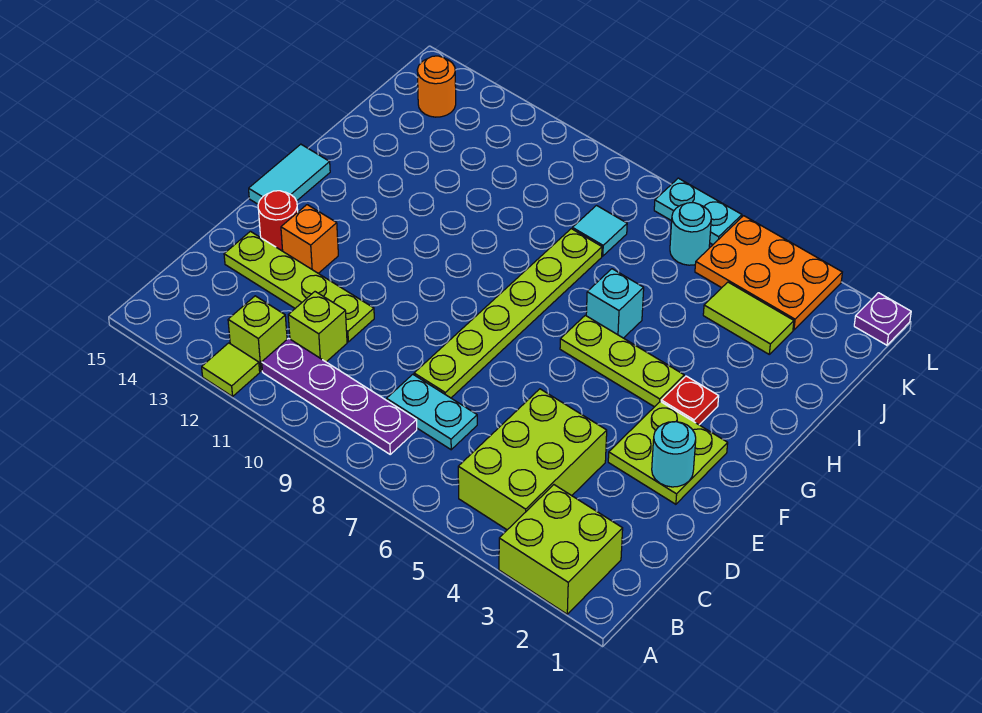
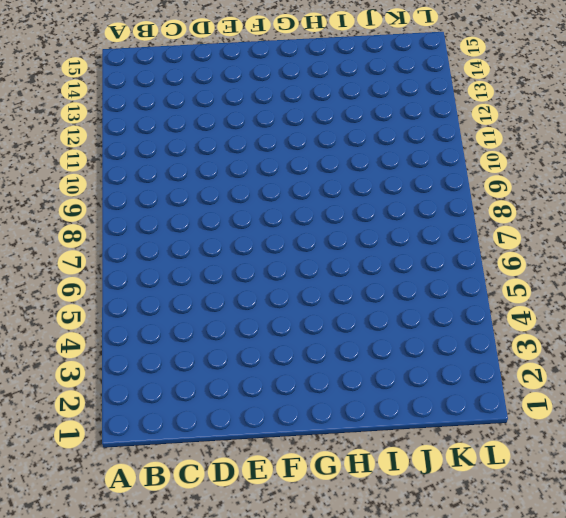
none -> lime 2x2 brick [499,485,623,614]
none -> lime 1x1 tile [202,343,260,396]
none -> lime 2x3 brick [458,389,607,530]

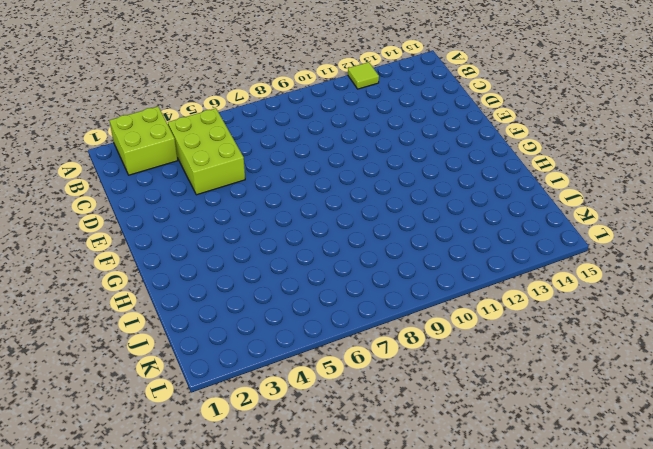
none -> purple 1x4 plate [262,338,417,454]
none -> lime 1x1 brick [228,296,287,371]
none -> cyan 1x2 plate [387,374,477,450]

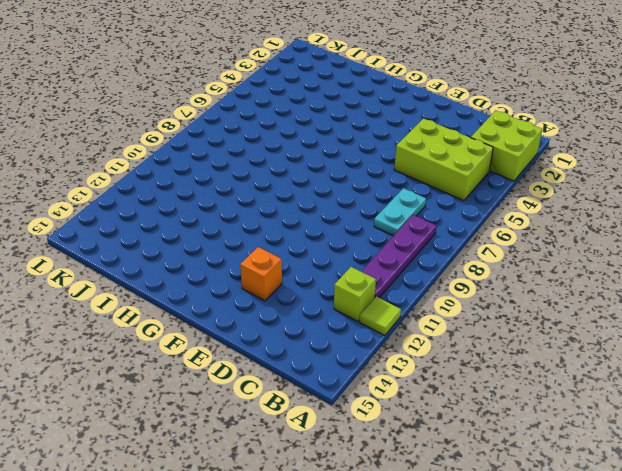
none -> lime 1x1 brick [288,292,347,362]
none -> lime 1x6 plate [414,229,602,398]
none -> lime 1x4 plate [224,231,374,342]

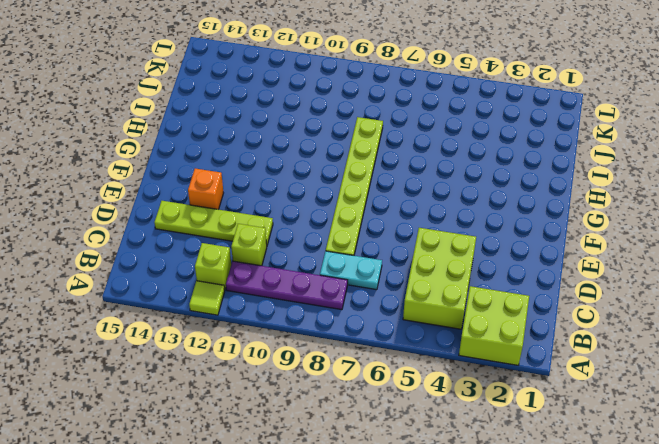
none -> lime 2x2 plate [608,402,728,504]
none -> red 1x1 round brick [258,191,298,251]
none -> cyan 1x2 tile [249,144,330,204]

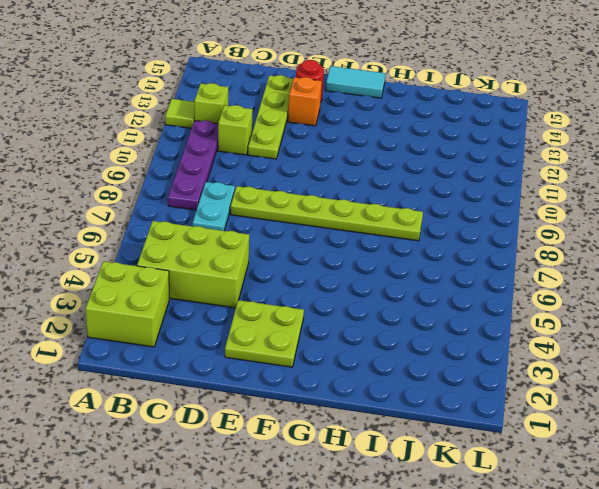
none -> red 1x1 plate [661,376,719,425]
none -> lime 1x3 plate [560,315,684,407]
none -> cyan 1x1 brick [586,269,644,338]

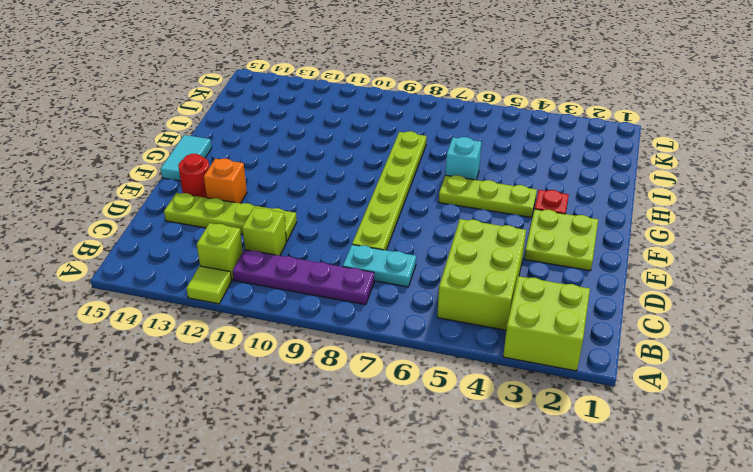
none -> lime 1x2 tile [703,282,794,354]
none -> cyan 1x1 tile [572,206,627,256]
none -> orange 2x3 plate [695,216,842,330]

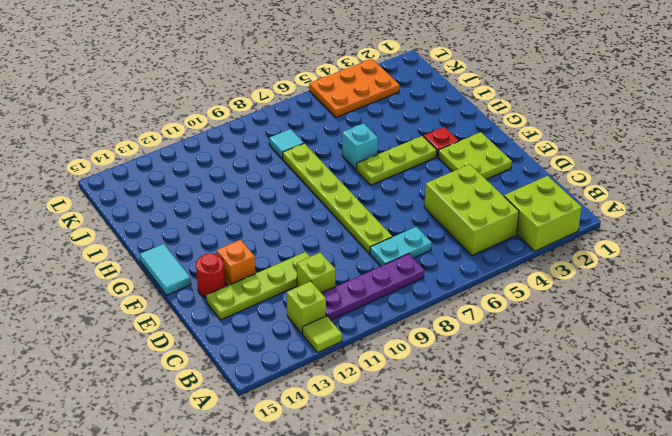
none -> lime 1x2 tile [703,282,794,354]
none -> cyan 1x1 round brick [670,203,711,265]
none -> orange 1x1 round brick [417,56,456,117]

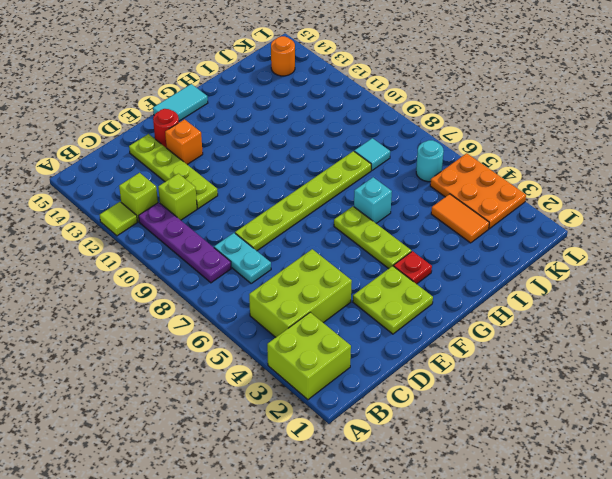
orange 1x2 tile [431,194,489,243] -> lime 1x2 tile [703,282,794,354]
none -> purple 1x1 plate [854,293,911,345]
none -> cyan 1x2 plate [654,178,742,244]
none -> cyan 1x1 round brick [652,422,696,487]

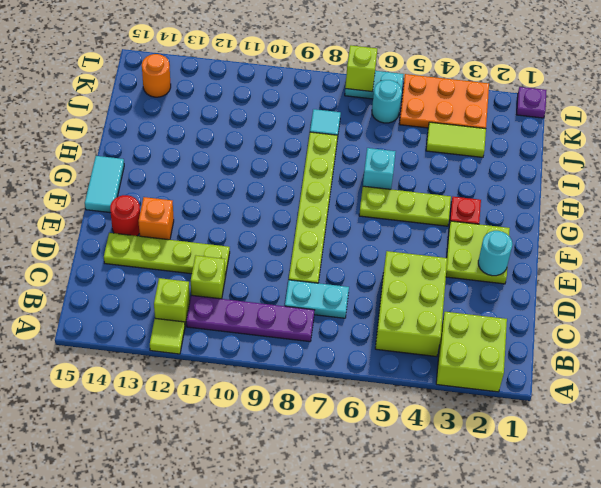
lime 1x1 brick [345,45,377,92] -> none

